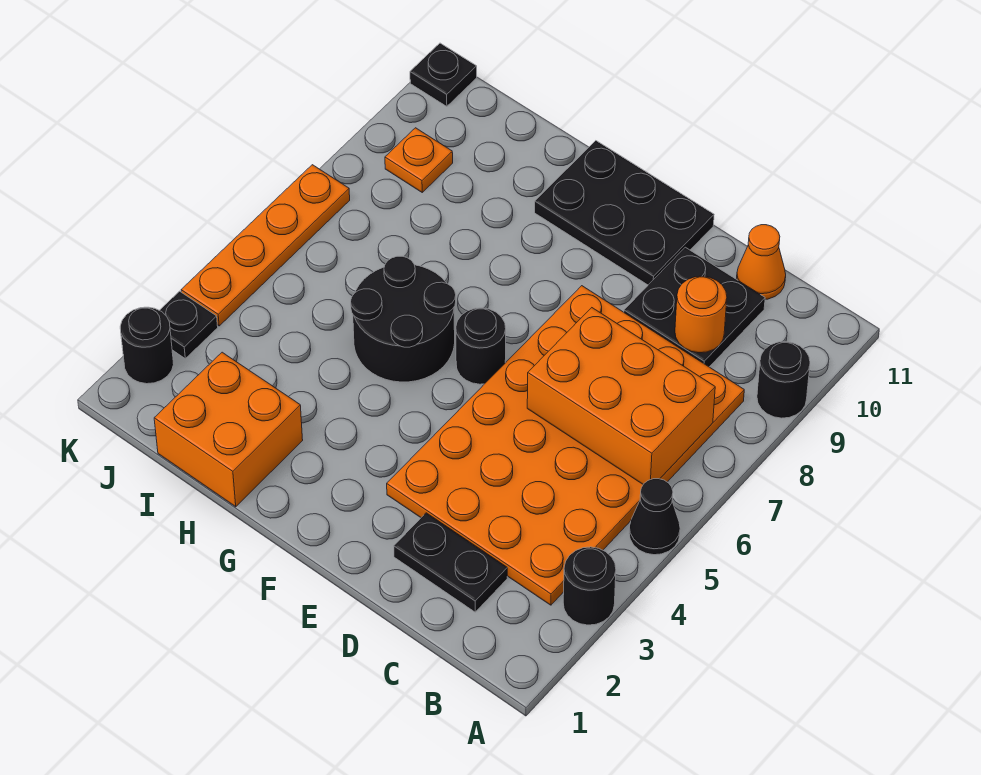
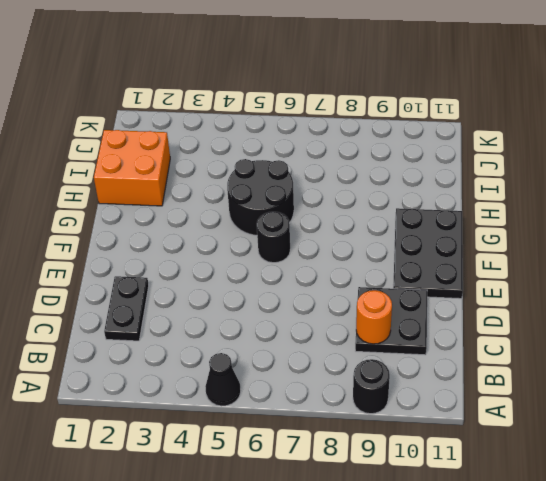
none -> black 1x1 round brick [563,547,616,625]
none -> orange 4x6 plate [387,286,744,605]
none -> orange 1x1 cone [737,225,786,299]

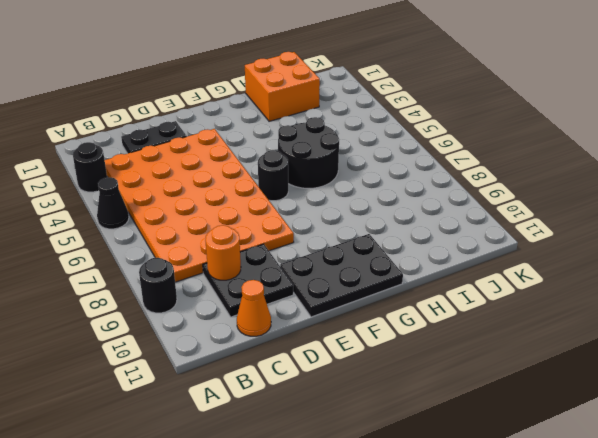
none -> orange 1x1 plate [385,128,453,192]
none -> black 1x1 round brick [120,307,174,384]
none -> black 1x1 plate [160,291,218,358]

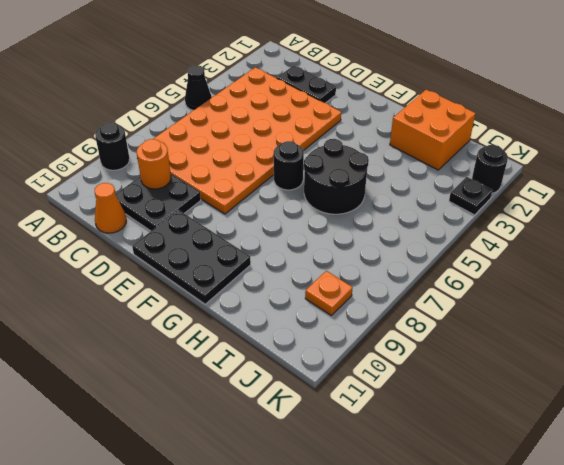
none -> black 1x1 round brick [563,547,616,625]
none -> orange 1x4 plate [181,165,350,326]
none -> black 1x1 plate [410,43,477,106]

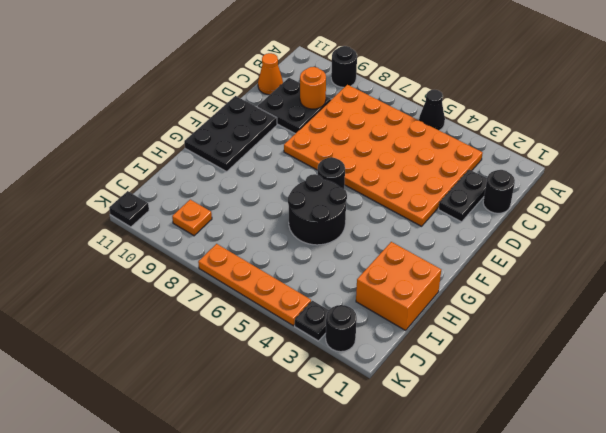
black 1x1 round brick [483,170,515,213] -> black 1x1 round brick moved to [563,547,616,625]
none -> orange 2x3 brick [527,308,715,484]

